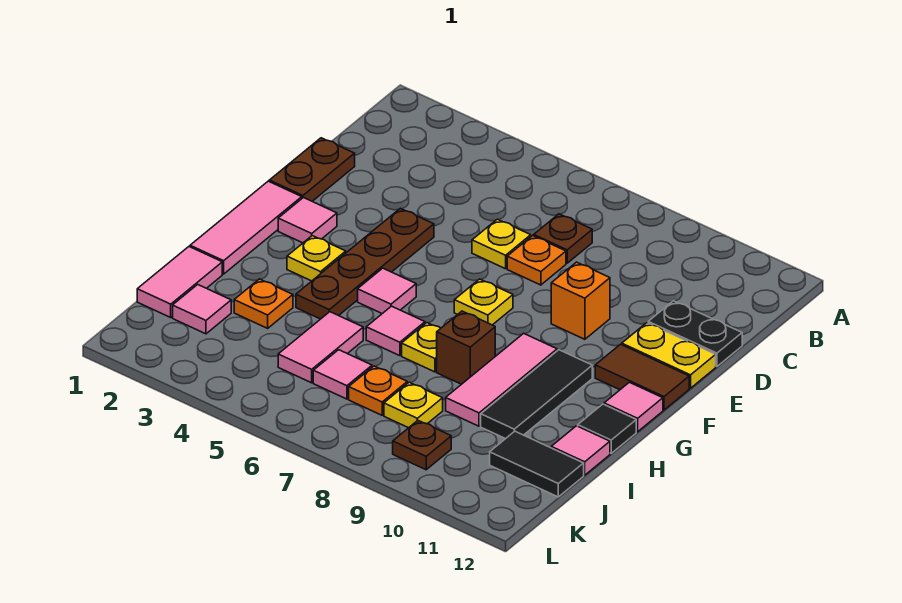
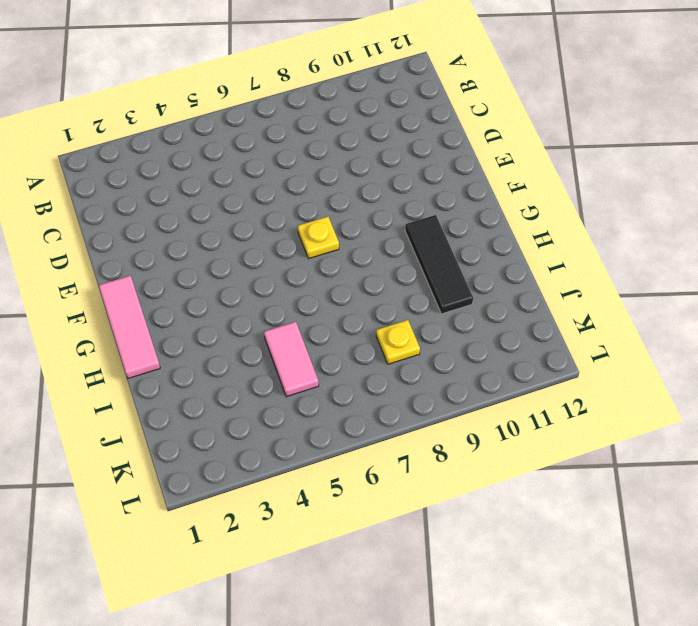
none -> brown 1x1 plate [534,214,592,263]
none -> brown 1x2 plate [269,138,355,201]
none -> yellow 1x1 plate [472,219,531,269]
none -> orange 1x1 plate [507,236,566,285]

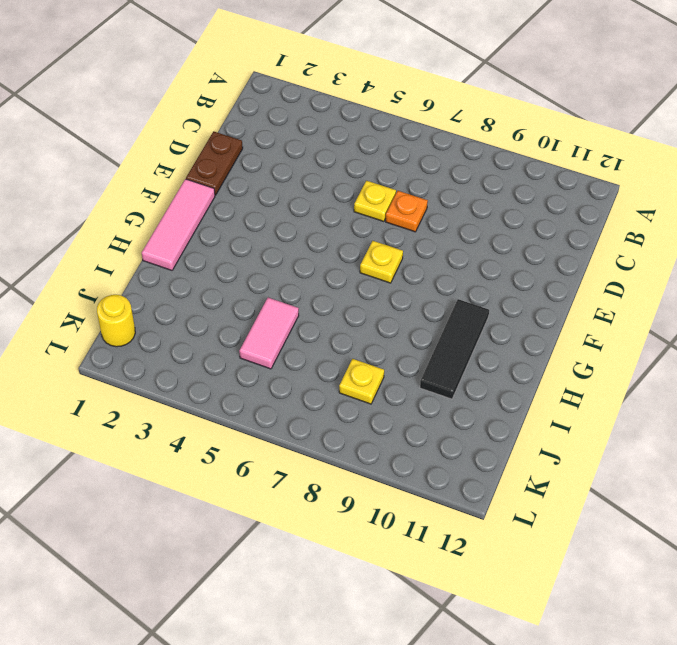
yellow 1x1 round brick [97,295,135,347] -> none
none -> brown 1x1 plate [534,214,592,263]
none -> black 1x2 plate [648,301,742,366]
none -> brown 1x4 plate [296,208,434,319]
none -> orange 1x1 brick [551,262,610,339]

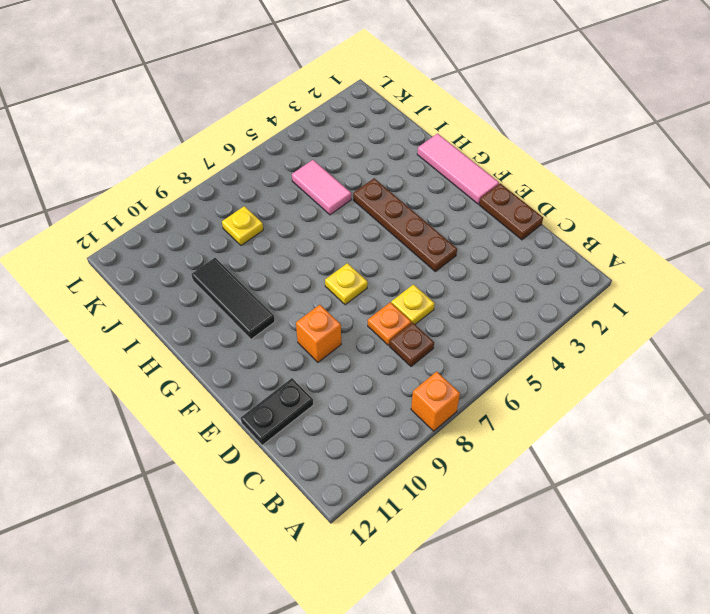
orange 1x1 brick [411,372,460,431] -> none
none -> yellow 1x2 plate [622,323,716,388]
none -> pink 1x1 tile [278,198,337,243]
none -> brown 1x2 tile [595,344,689,410]
none -> yellow 1x1 plate [287,236,346,281]

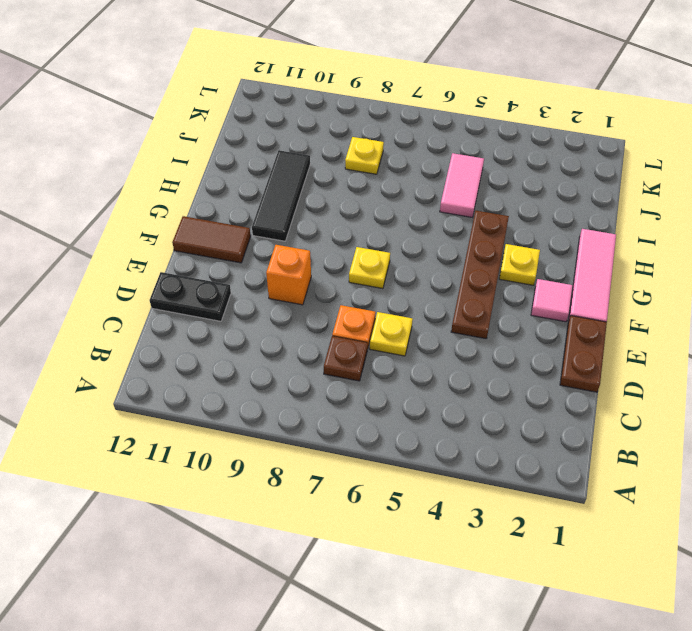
none -> yellow 1x2 plate [622,323,716,388]
none -> pink 1x1 tile [358,268,416,314]
none -> pink 1x3 tile [446,333,557,426]
none -> pink 1x1 tile [604,382,663,432]

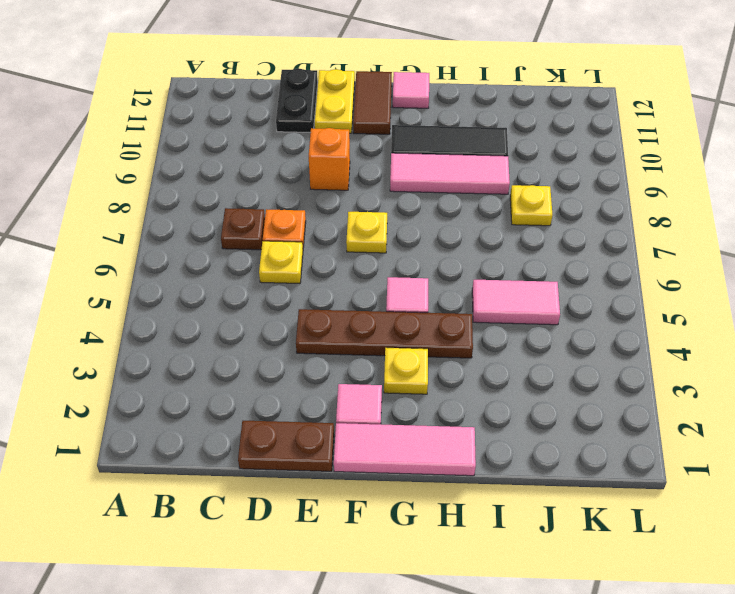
none -> pink 1x1 tile [366,306,425,356]
none -> yellow 1x1 plate [402,323,441,372]
none -> brown 1x1 brick [437,311,495,384]
none -> black 1x1 tile [578,404,636,453]

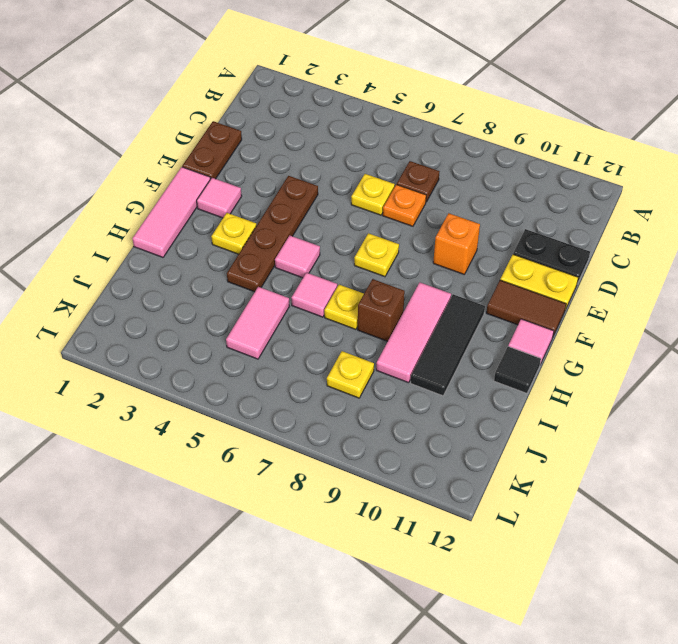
none -> pink 1x2 tile [137,247,222,317]
none -> orange 1x1 plate [234,279,293,328]
none -> pink 1x1 tile [551,426,610,475]
none -> pink 1x1 tile [173,285,231,334]

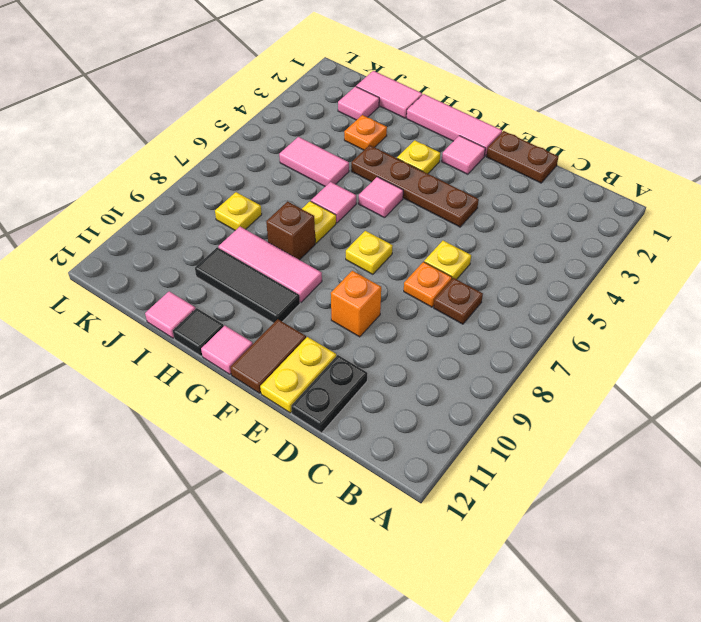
none -> pink 1x1 tile [313,350,372,399]
none -> orange 1x1 plate [349,366,407,415]
none -> black 1x2 tile [490,431,584,497]
none -> brown 1x1 plate [393,421,451,470]

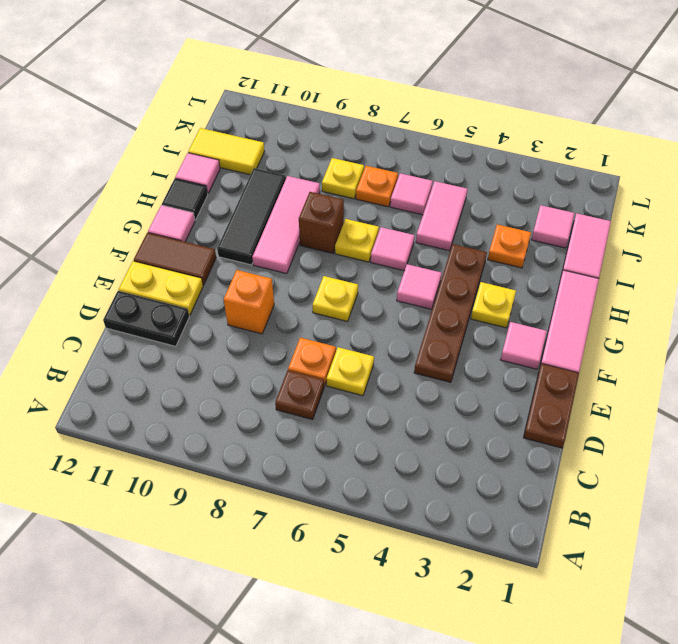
yellow 1x2 tile [188,128,265,175] -> black 1x2 tile [490,431,584,497]
none -> brown 1x1 plate [393,421,451,470]

